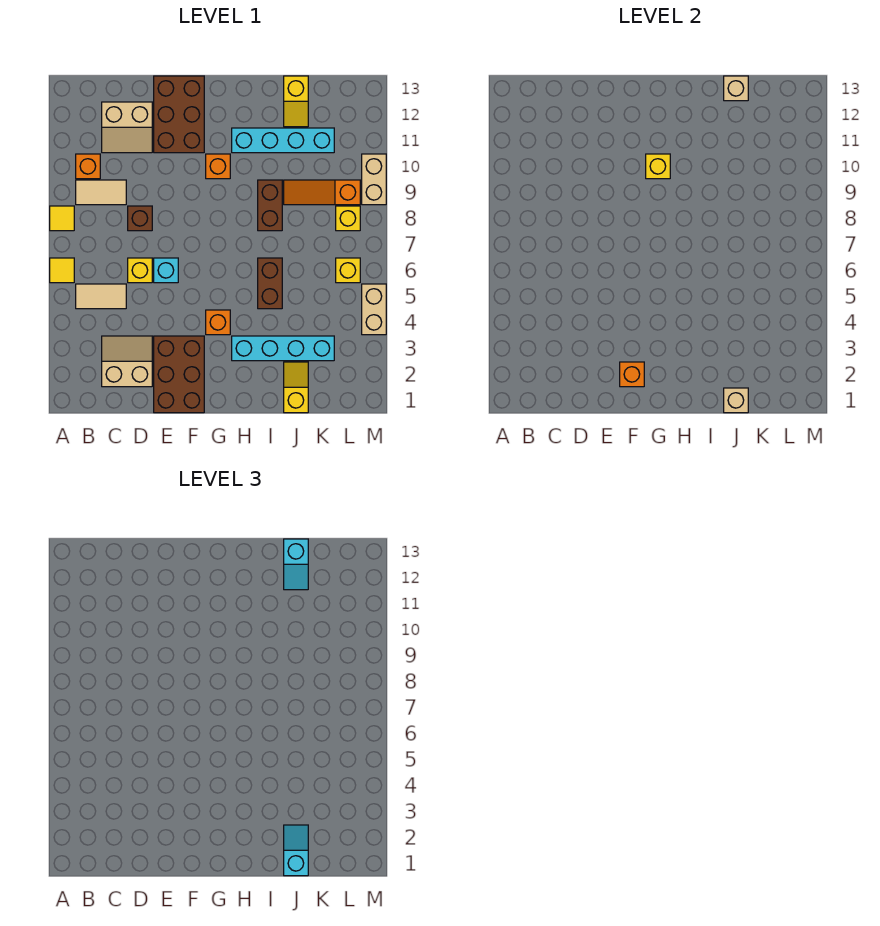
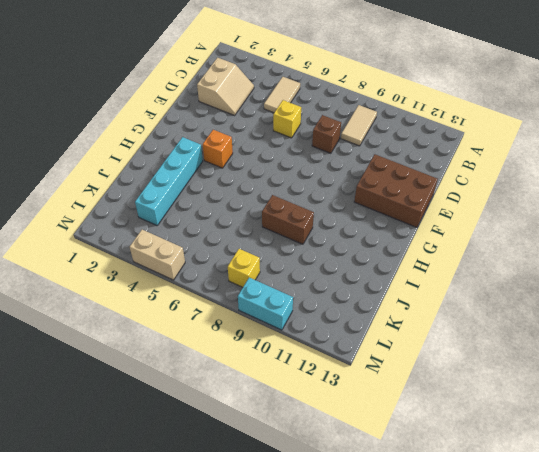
cyan 1x2 brick [238,278,293,330] -> tan 1x2 brick [362,154,386,205]
none -> yellow 1x1 tile [50,258,74,283]
none -> yellow 1x1 tile [50,206,74,231]
none -> orange 1x1 brick [76,154,100,179]
none -> tan 2x2 slope [102,102,152,153]

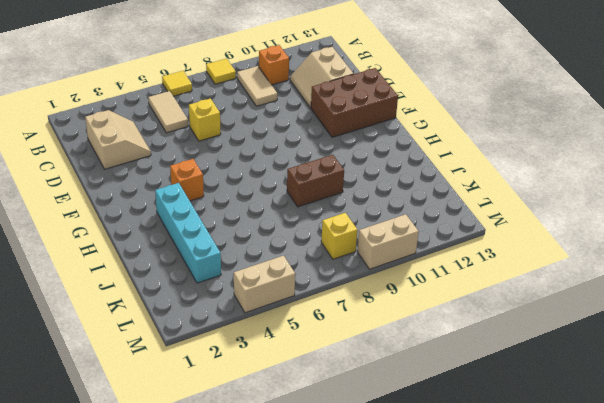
none -> brown 1x1 brick [128,206,152,231]
none -> brown 2x3 brick [154,336,204,413]
none -> cyan 1x1 brick [154,258,178,283]
none -> orange 1x1 brick [206,154,230,179]

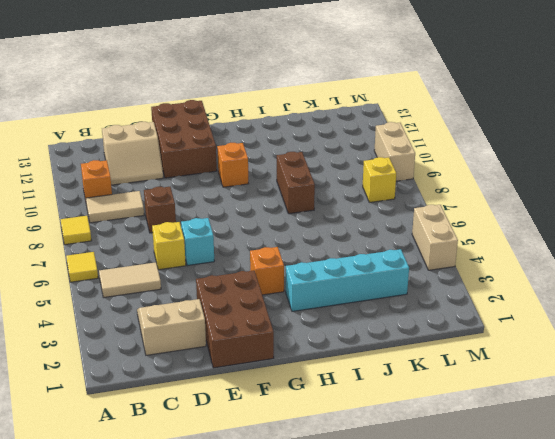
none -> cyan 1x4 brick [232,128,334,153]
none -> brown 1x2 brick [258,258,282,309]
none -> yellow 1x2 slope [284,362,308,413]
none -> orange 1x3 slope [284,180,360,205]

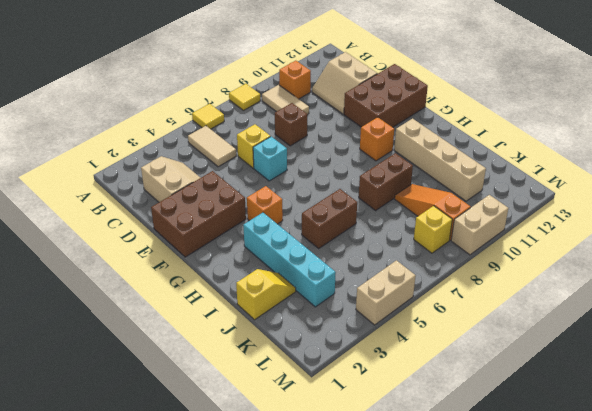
tan 1x4 brick [394,119,486,201] -> cyan 1x4 brick [232,128,334,153]
none -> yellow 1x2 slope [284,76,308,127]
none -> yellow 1x1 brick [336,258,360,283]
none -> orange 1x1 brick [620,362,644,387]
none -> yellow 1x1 brick [646,154,670,179]

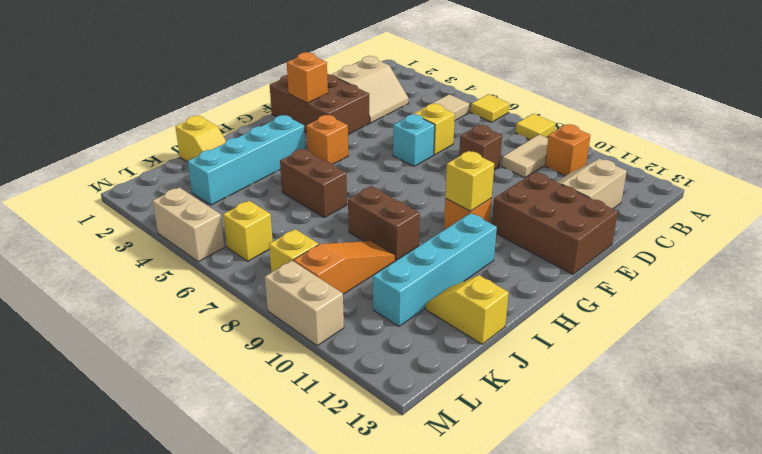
none -> tan 1x1 brick [724,388,748,413]
none -> tan 1x1 brick [724,76,748,101]
none -> cyan 1x2 slope [284,825,308,876]
none -> cyan 1x2 slope [284,539,308,590]

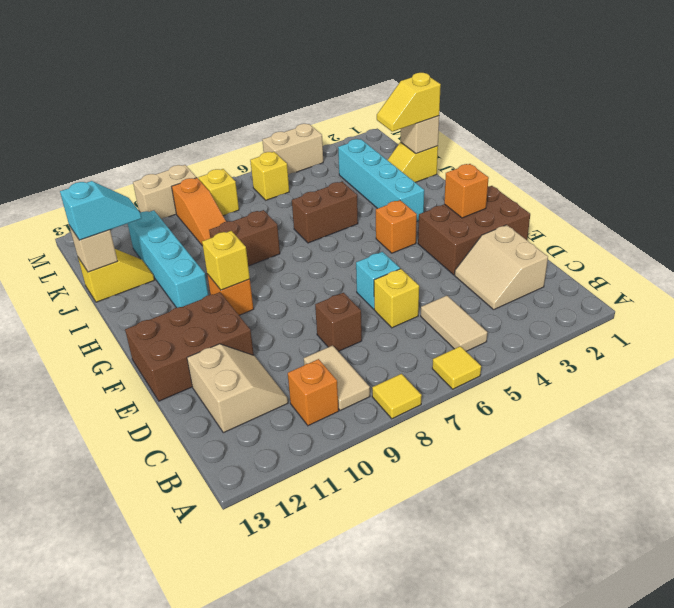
yellow 1x2 slope [377,73,441,132] -> cyan 1x2 slope [284,825,308,876]

